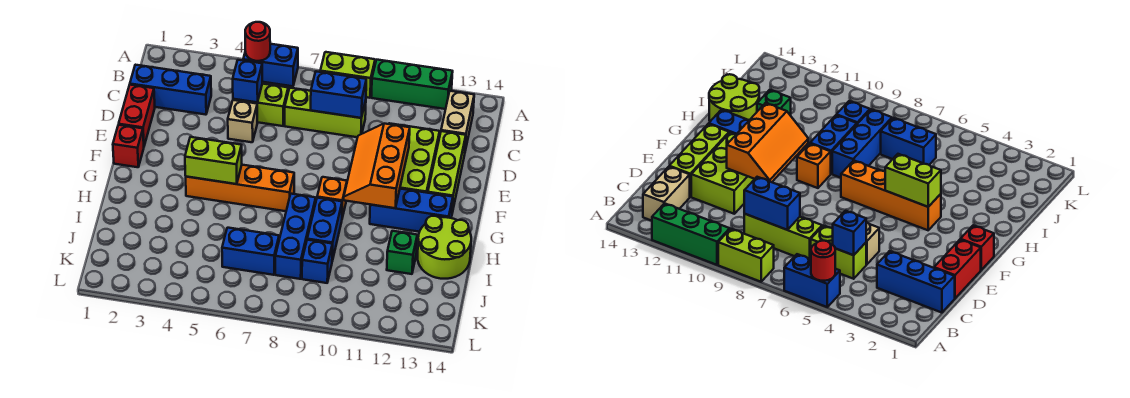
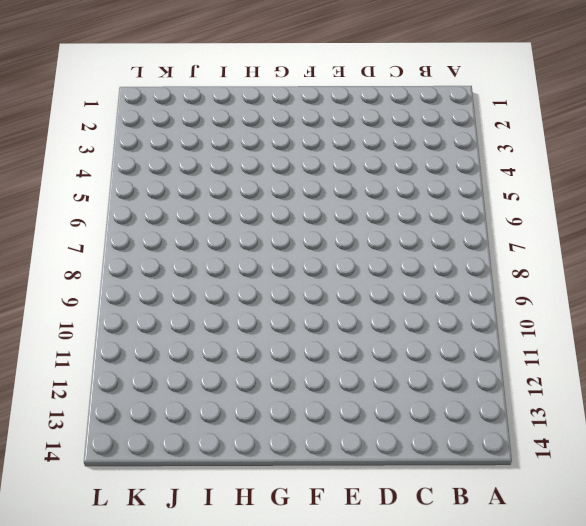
none -> blue 1x2 brick [243,44,298,86]
none -> lime 1x2 brick [320,52,375,98]
none -> green 1x3 brick [371,60,453,109]

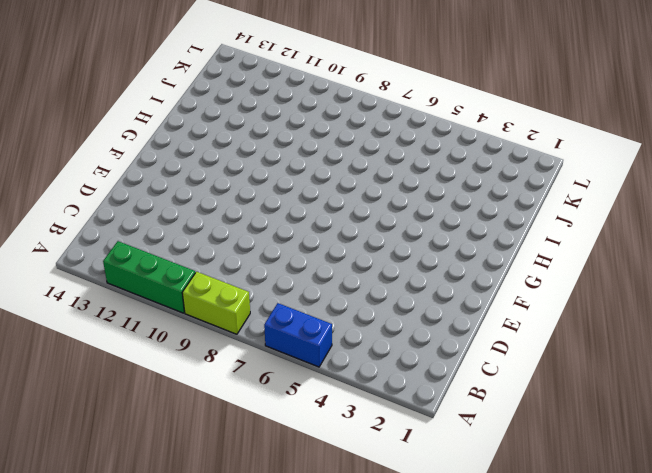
none -> tan 1x2 brick [441,91,474,151]
none -> blue 1x3 brick [130,65,211,115]
none -> lime 1x2 brick [233,84,288,126]

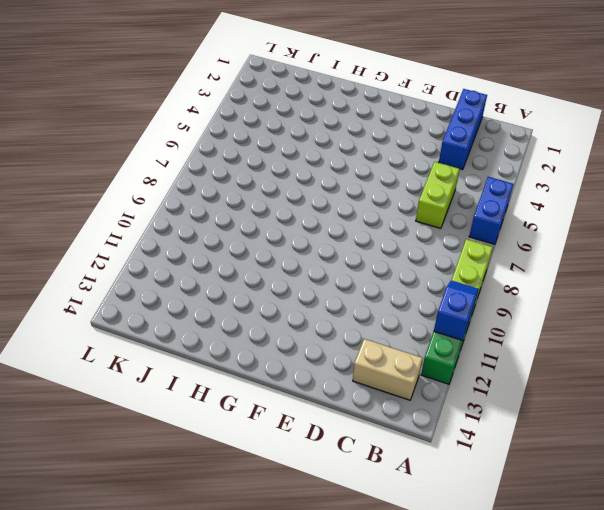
blue 1x2 slope [434,280,479,340] -> none
none -> lime 1x3 brick [285,88,366,137]
none -> red 1x2 brick [119,85,155,146]
none -> tan 1x1 brick [228,100,257,142]

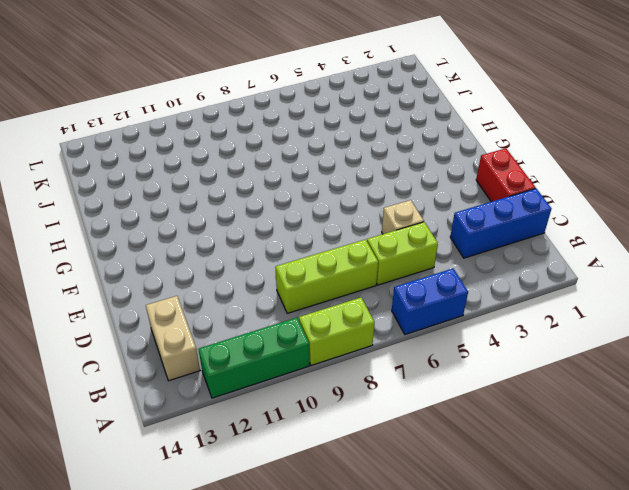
none -> lime 2x3 brick [389,123,440,193]
none -> lime 1x3 brick [428,131,466,213]
none -> red 1x1 brick [113,125,144,167]

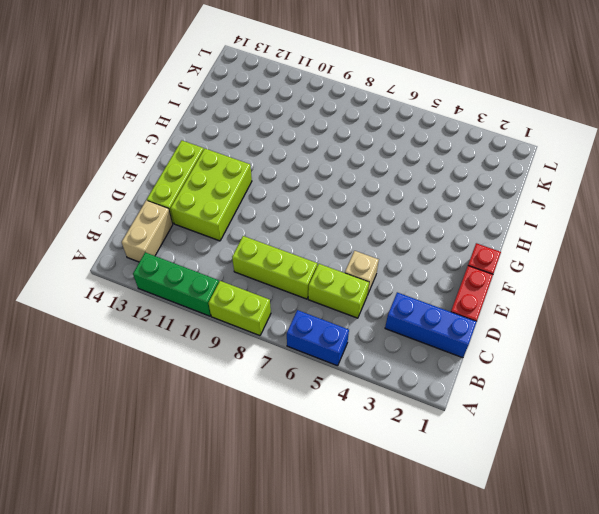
none -> orange 1x4 brick [186,165,294,211]
none -> orange 1x1 brick [317,177,347,218]
none -> blue 1x3 brick [370,189,453,232]

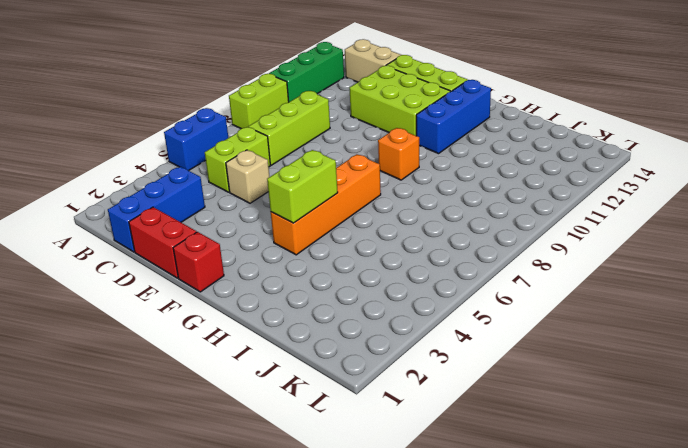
none -> blue 1x3 brick [275,194,316,279]
none -> blue 1x2 brick [307,198,342,261]
none -> lime 2x2 round brick [417,216,471,279]

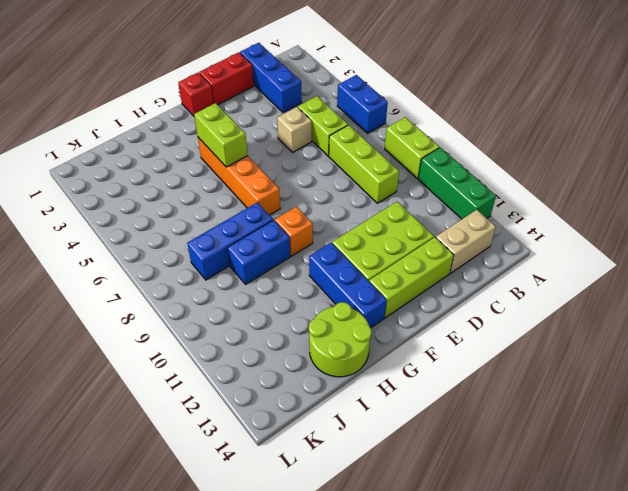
none -> green 1x1 brick [387,231,417,274]
none -> blue 1x2 brick [222,228,279,275]
none -> blue 1x1 brick [302,240,332,283]

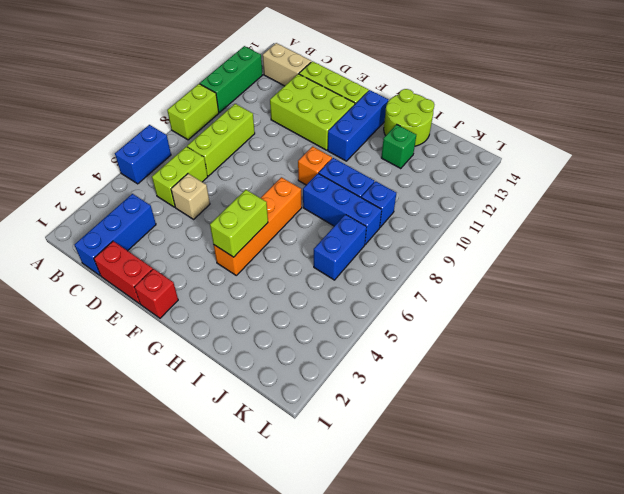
none -> red 1x1 round brick [245,22,270,61]
none -> blue 1x1 brick [233,60,262,102]
none -> blue 1x2 brick [311,71,366,118]

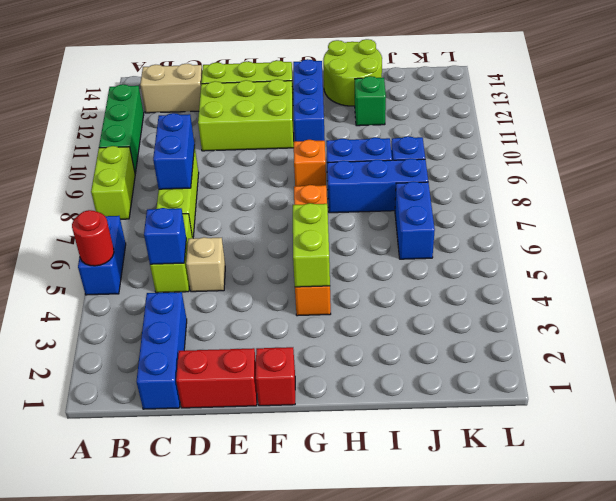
none -> orange 2x3 slope [344,124,410,208]

